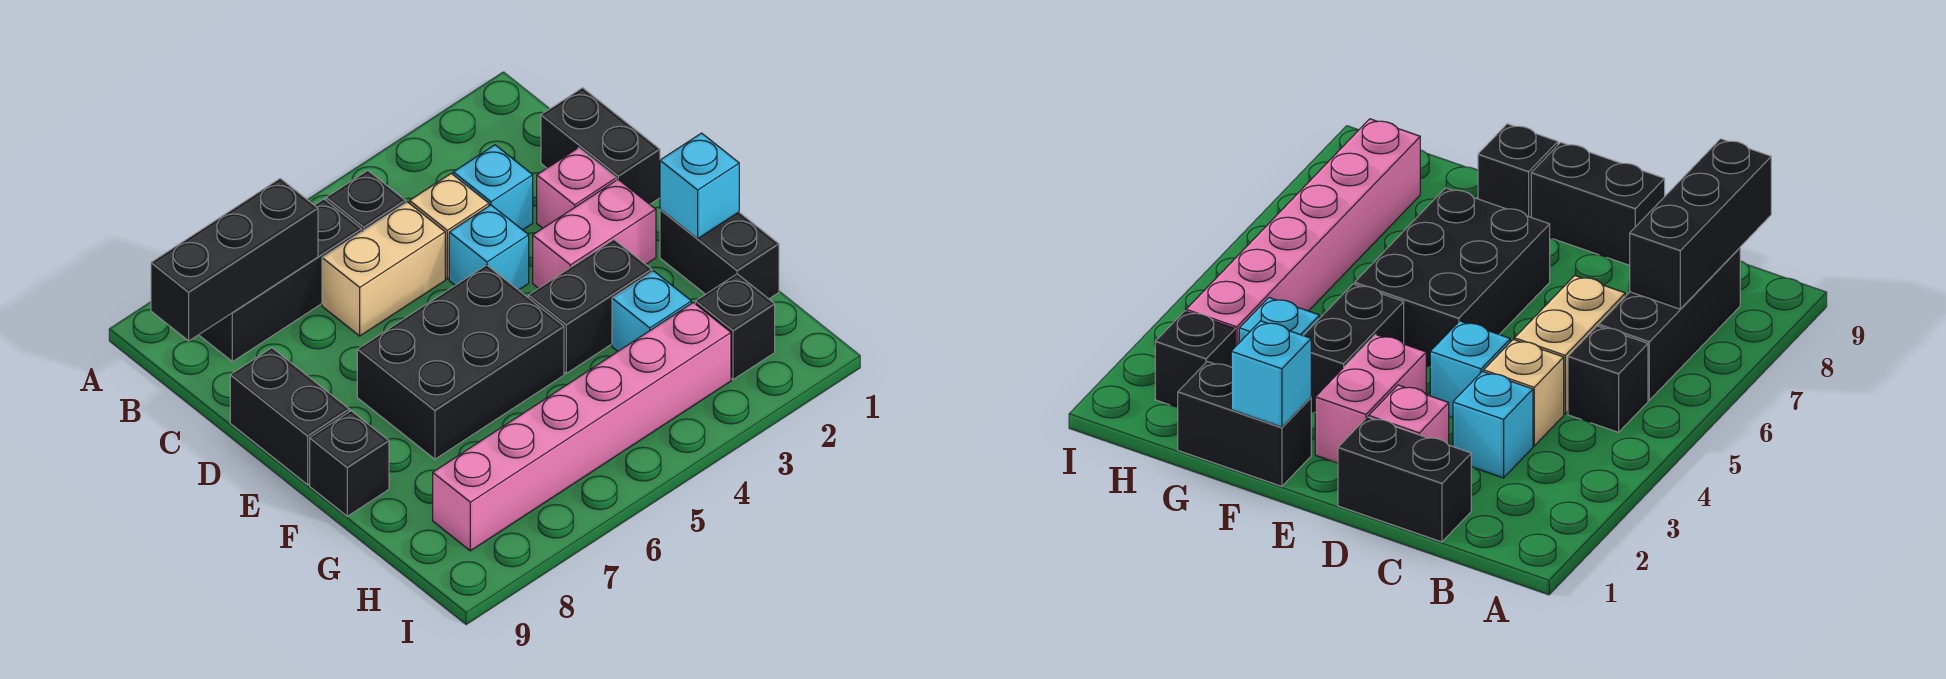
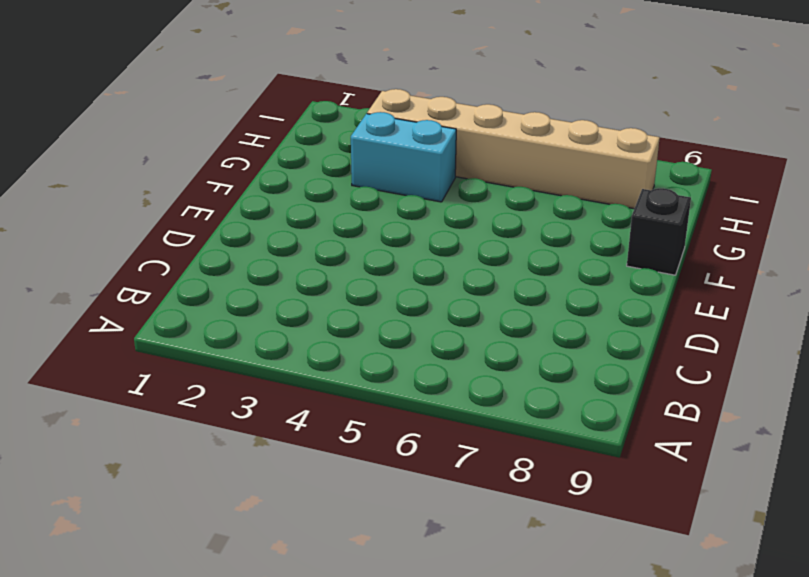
cyan 1x2 brick [351,112,456,202] -> cyan 1x1 brick [612,271,691,351]
tan 1x6 brick [367,89,660,209] -> pink 1x6 brick [433,303,731,551]
none -> black 1x1 brick [326,171,406,231]
none -> black 1x3 brick [199,199,362,362]
none -> black 1x2 brick [541,88,660,204]

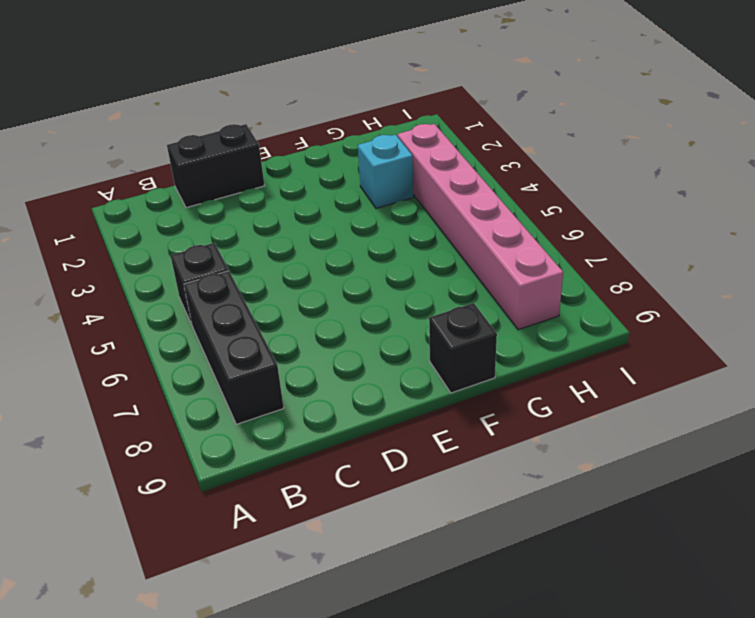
none -> cyan 1x1 brick [453,145,533,230]
none -> tan 1x1 brick [410,173,489,279]
none -> tan 1x2 brick [322,202,445,336]

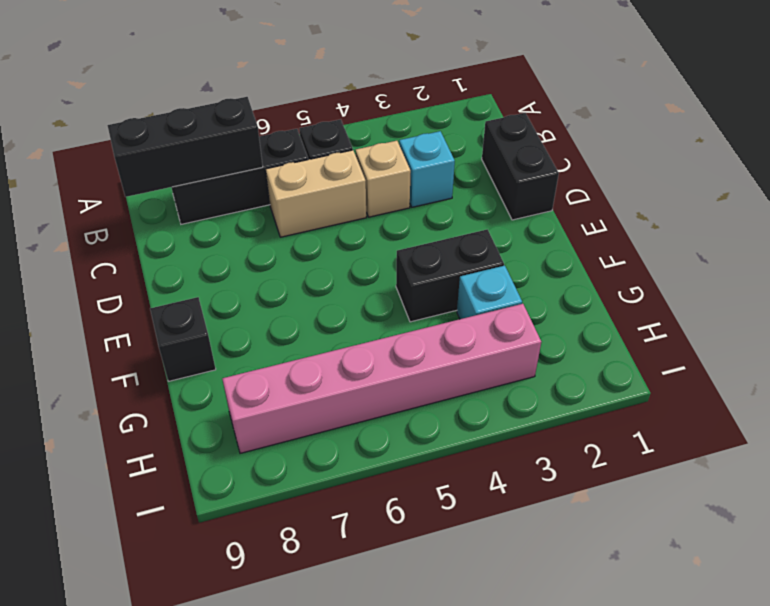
none -> pink 1x1 brick [537,148,616,228]
none -> cyan 1x1 brick [449,205,529,290]
none -> black 1x2 brick [230,348,349,485]

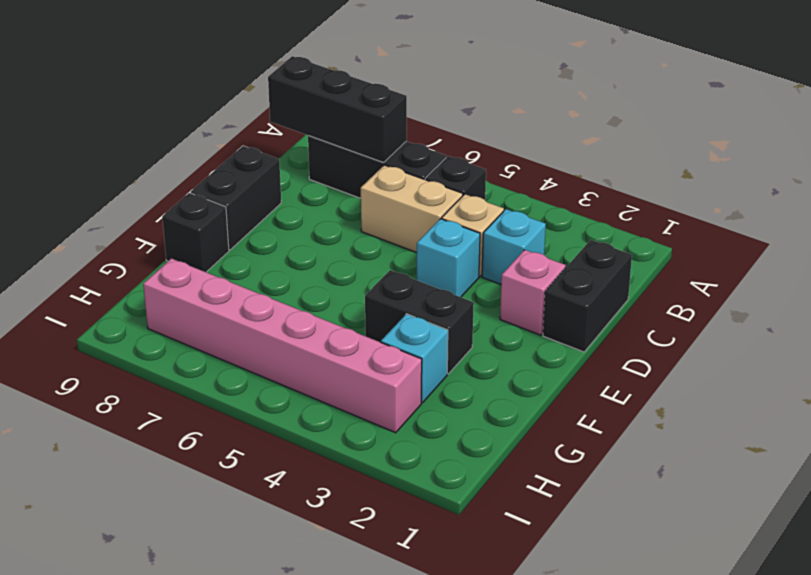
none -> pink 1x2 brick [533,180,656,288]
none -> black 2x3 brick [357,265,564,459]
none -> black 1x2 brick [660,209,779,299]

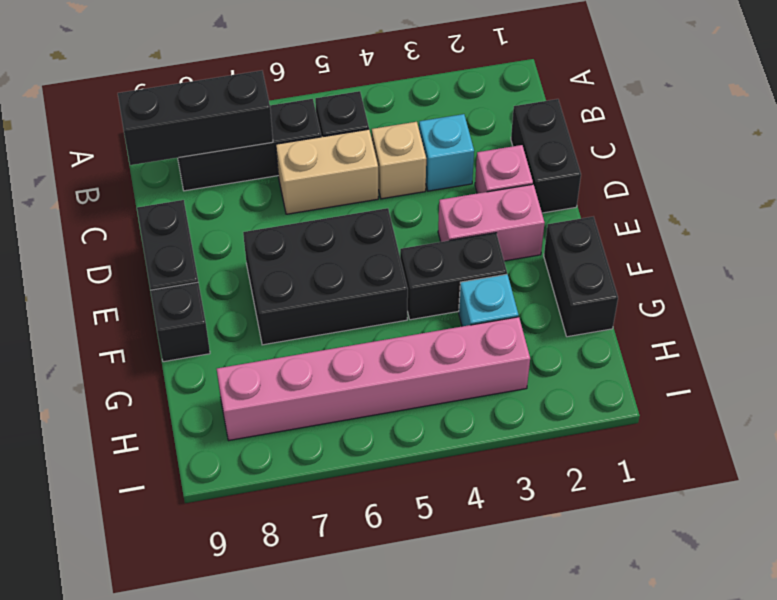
none -> cyan 1x1 brick [449,205,529,290]
none -> black 1x1 brick [695,274,775,380]
none -> cyan 1x1 brick [660,133,739,239]

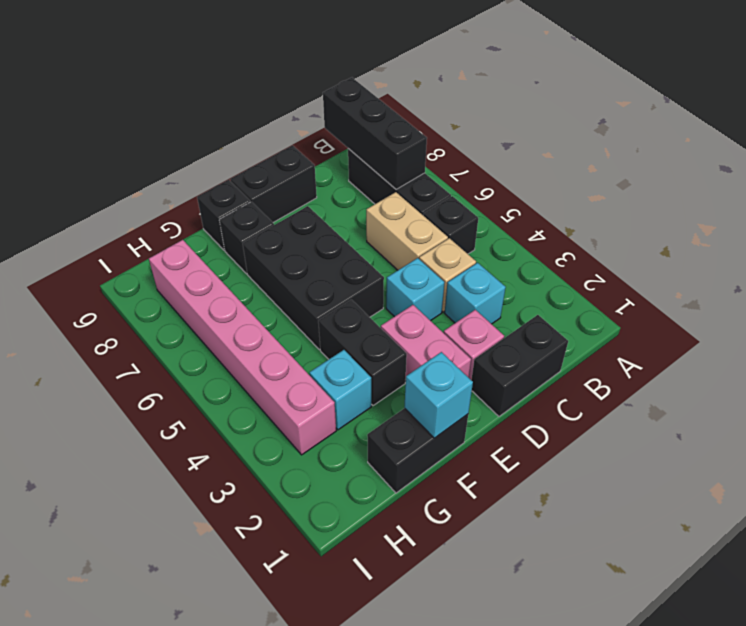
black 1x1 brick [219,202,274,274] -> black 1x1 brick moved to [695,274,775,380]

